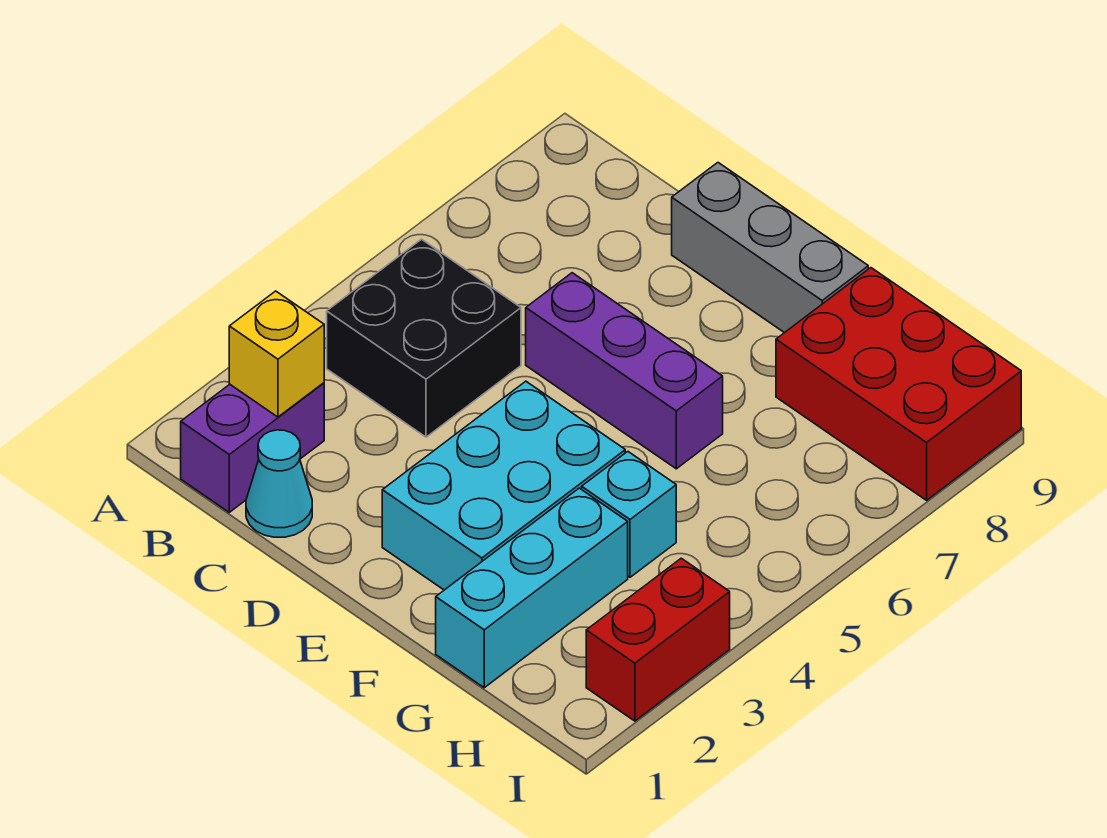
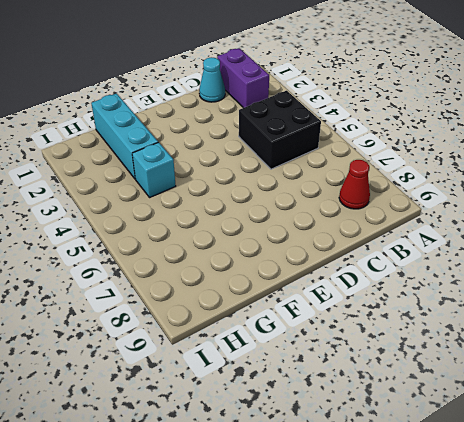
red 1x1 cone [339,160,370,209] -> none
none -> purple 1x3 brick [526,273,723,469]
none -> grey 1x3 brick [672,163,868,333]

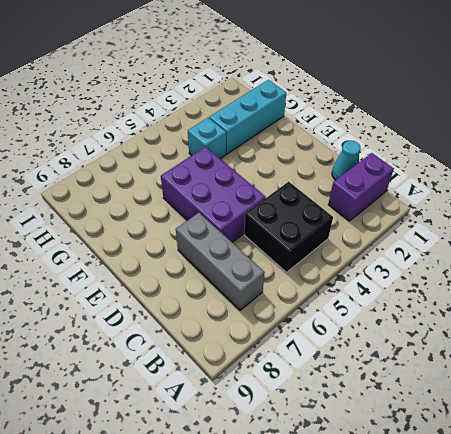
grey 1x3 brick [176,213,265,310] -> grey 1x3 brick moved to [672,163,868,333]
purple 2x3 brick [161,147,266,242] -> purple 1x3 brick [526,273,723,469]
none -> cyan 2x3 brick [382,381,625,590]
none -> red 2x3 brick [776,268,1021,500]

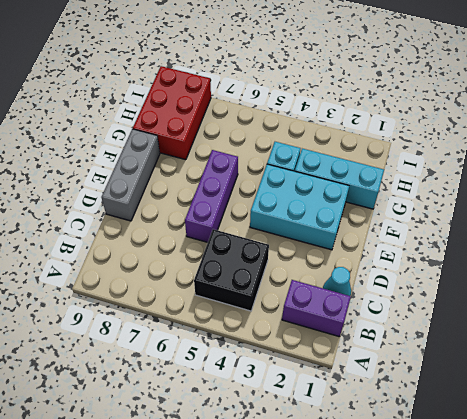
none -> red 1x2 brick [586,558,730,721]
none -> yellow 1x1 brick [229,291,324,417]

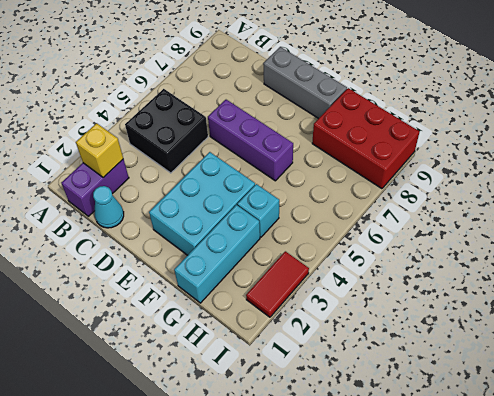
red 1x2 tile [246,251,309,317] -> red 1x2 brick [586,558,730,721]

